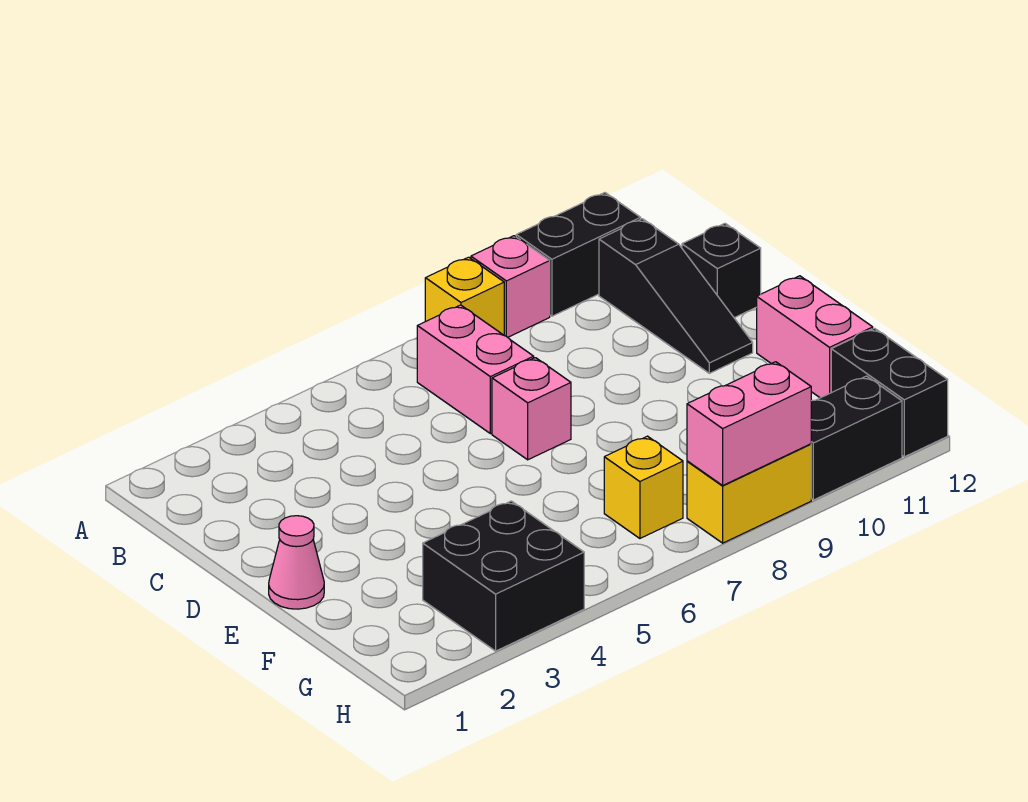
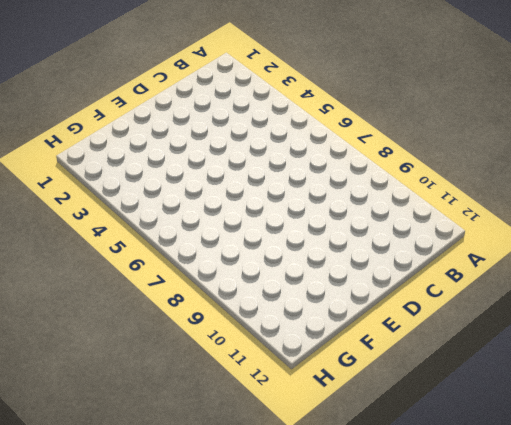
none -> yellow 1x1 brick [425,257,504,335]
none -> pink 1x1 brick [471,236,550,337]
none -> black 1x2 brick [516,193,641,316]

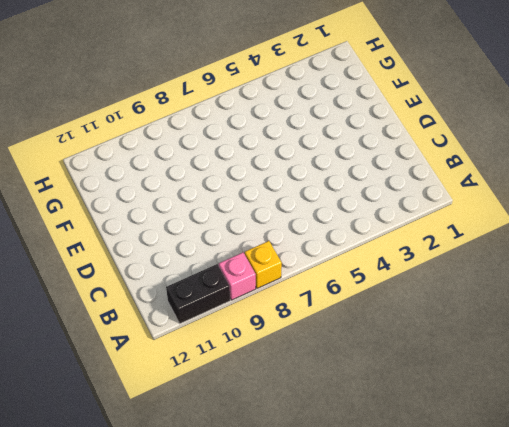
none -> pink 1x2 brick [417,305,534,434]
none -> black 1x3 slope [599,219,753,373]
none -> black 1x1 brick [682,224,761,318]

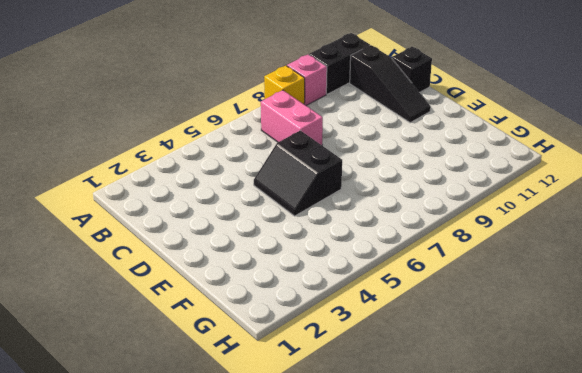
black 2x2 slope [254,130,342,216] -> none
none -> pink 1x1 brick [492,358,571,460]
none -> pink 1x1 cone [269,516,324,609]
none -> pink 1x2 brick [757,276,873,398]

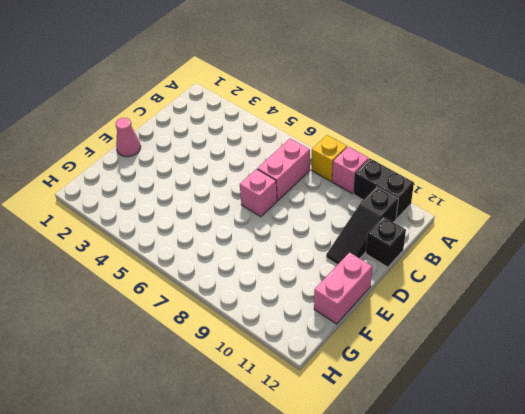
none -> black 2x2 brick [423,501,584,651]
none -> yellow 1x1 brick [604,436,683,538]
none -> black 1x2 brick [831,328,948,457]

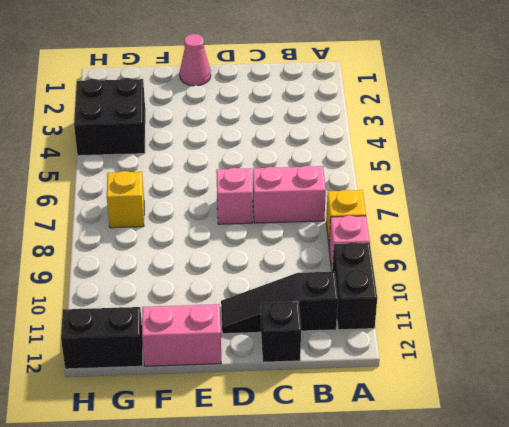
none -> yellow 1x2 brick [687,444,811,543]
none -> black 1x2 brick [811,376,902,500]
none -> pink 1x2 brick [687,362,811,485]

